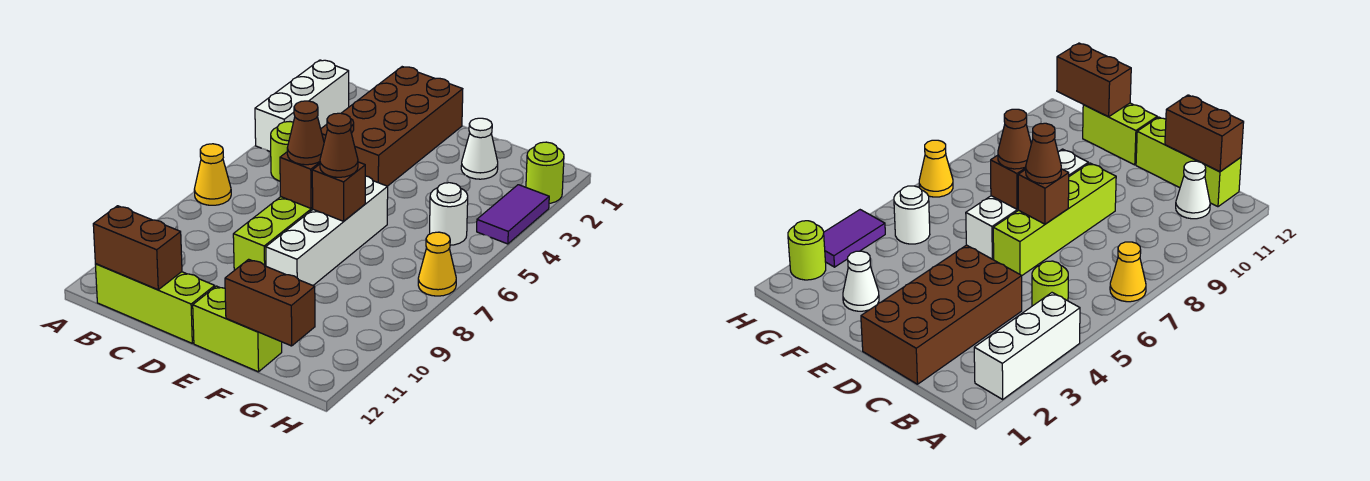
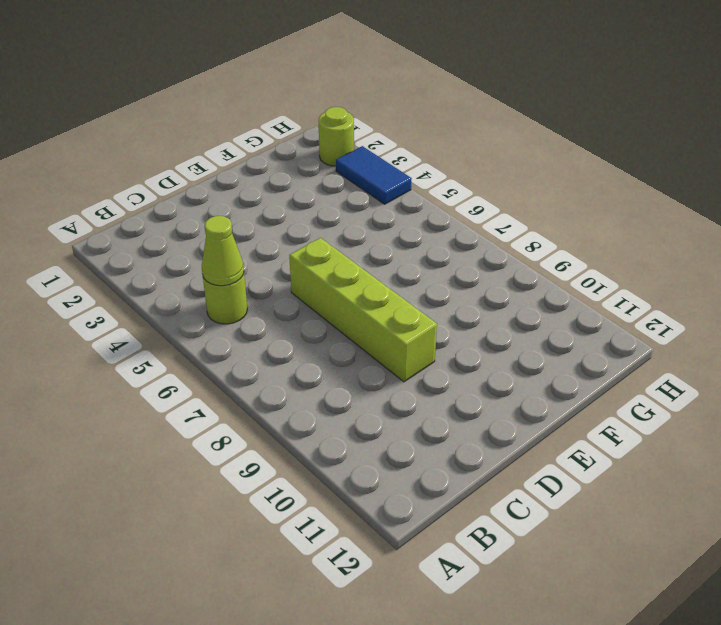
lime 1x1 cone [202,216,244,286] -> none
blue 1x2 tile [336,146,412,204] -> purple 1x2 tile [477,185,549,244]
none -> white 1x3 brick [255,60,349,152]
none -> yellow 1x1 cone [194,144,231,205]
none -> white 1x1 cone [1176,161,1210,219]

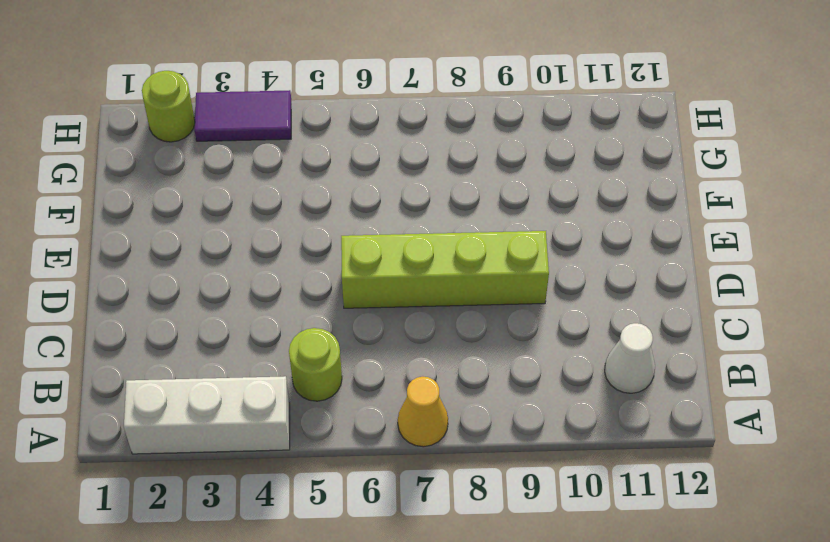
none -> lime 1x3 brick [95,264,215,343]
none -> brown 2x4 brick [321,67,463,186]
none -> white 1x4 brick [266,176,388,285]

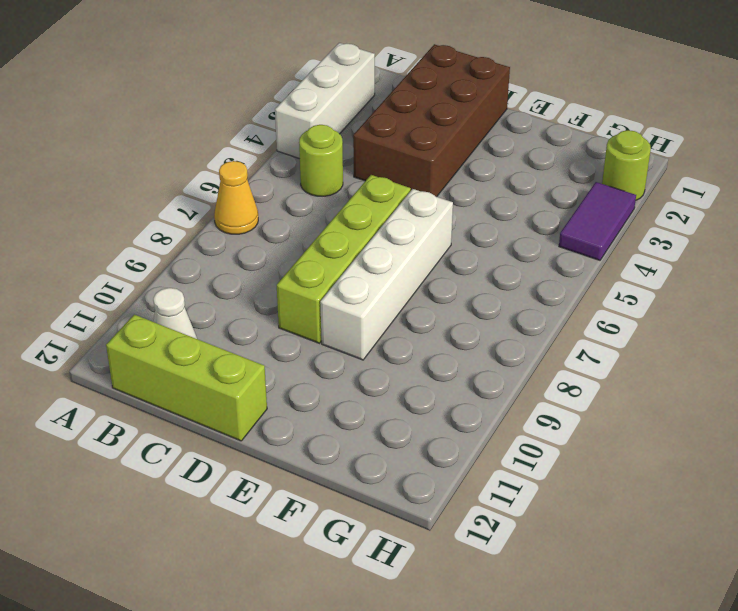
none -> lime 1x2 brick [193,286,282,372]
none -> white 1x1 cone [461,118,498,179]
none -> white 1x1 round brick [430,183,468,245]

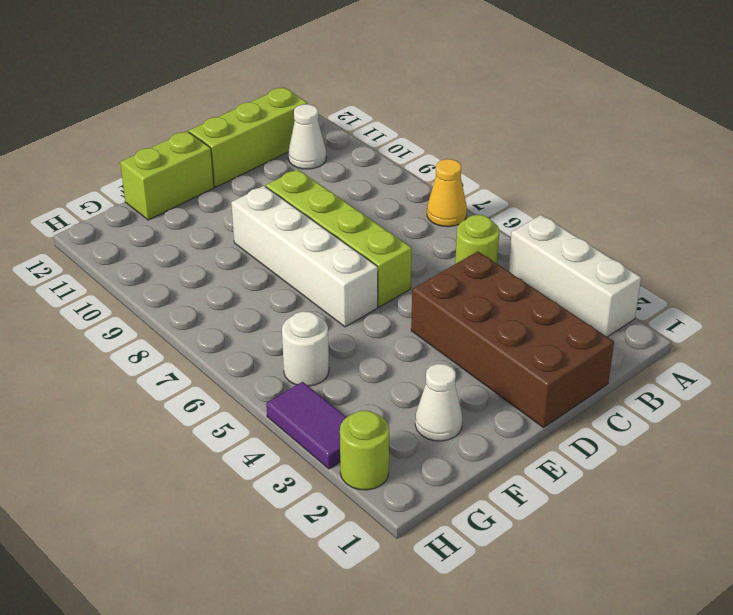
none -> yellow 1x1 cone [418,232,456,296]
none -> brown 1x2 brick [93,206,182,290]
none -> brown 1x1 brick [280,152,320,208]

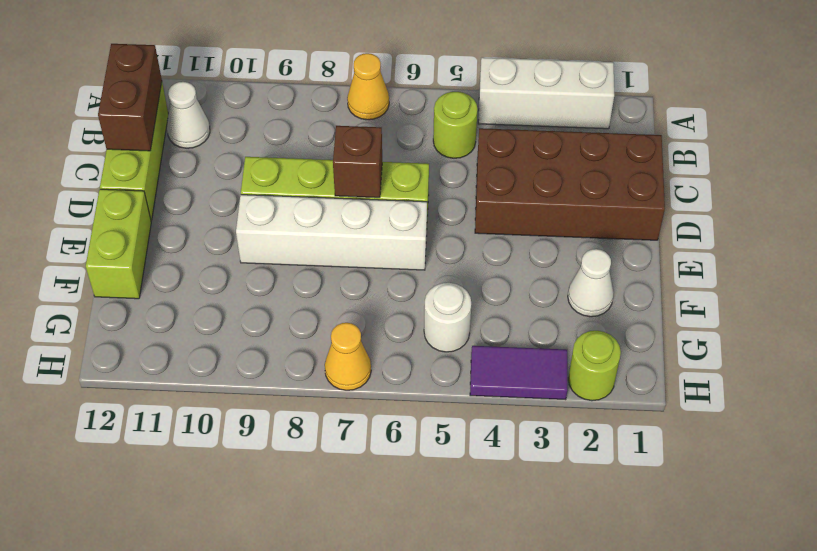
none -> brown 1x1 brick [312,162,365,221]
none -> brown 1x2 brick [225,259,315,346]
none -> brown 1x1 cone [287,101,324,165]

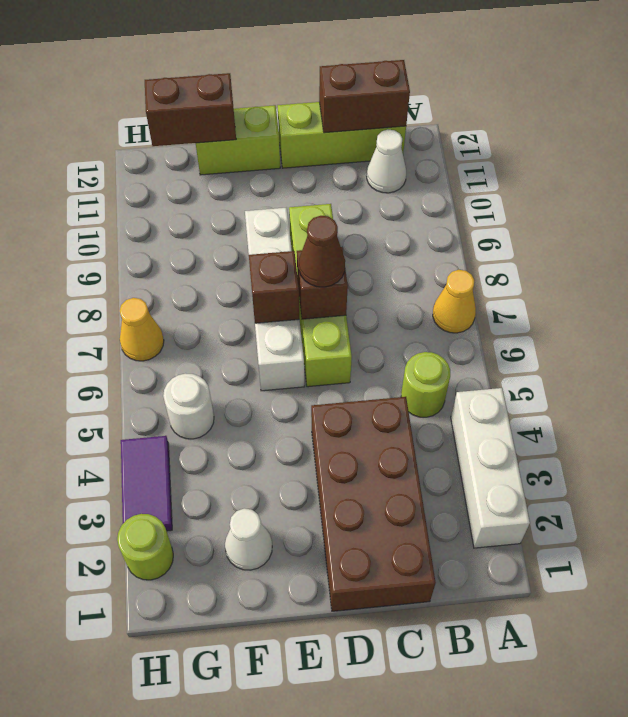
none -> brown 1x1 cone [320,113,358,177]

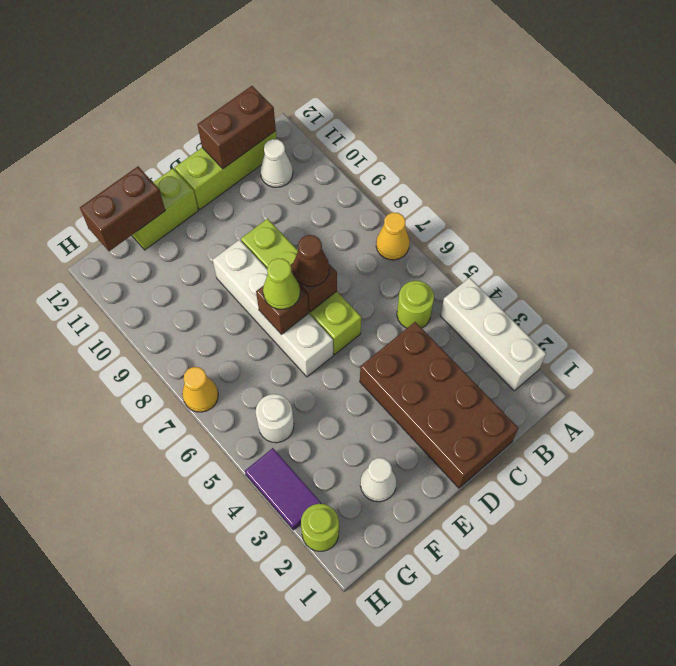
lime 1x1 cone [263,258,300,309] -> brown 1x1 cone [320,113,358,177]

